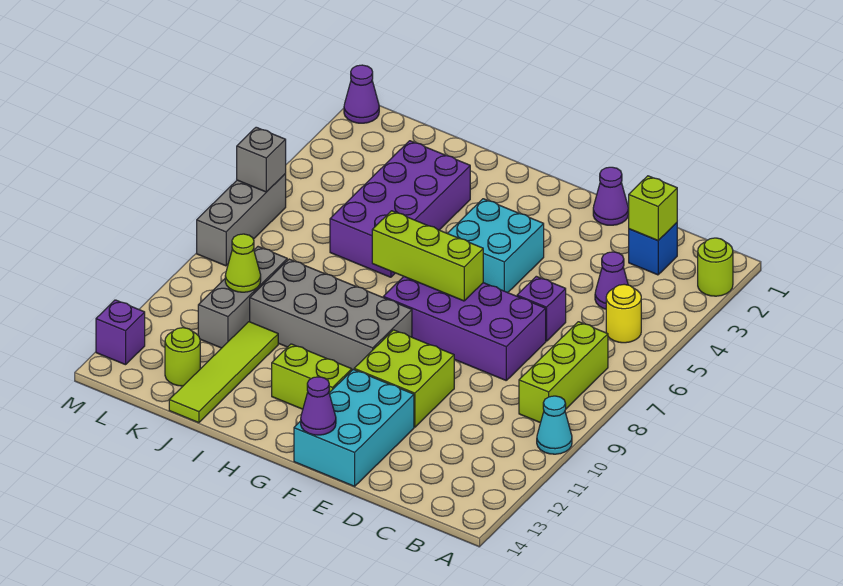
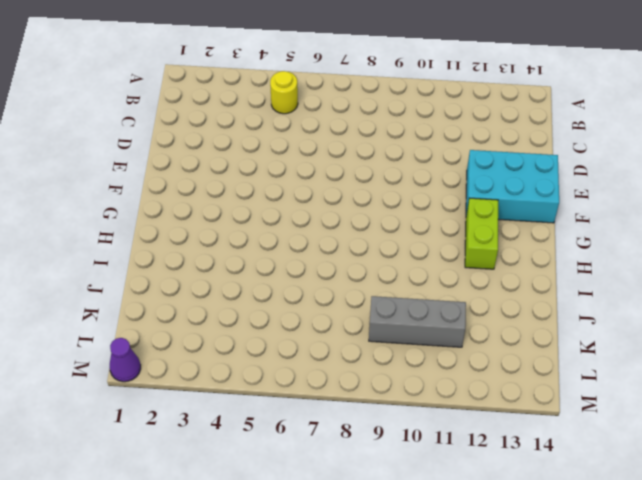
none -> lime 1x1 round brick [698,238,733,296]
none -> cyan 1x1 cone [537,396,572,454]
none -> lime 1x3 brick [519,322,608,423]

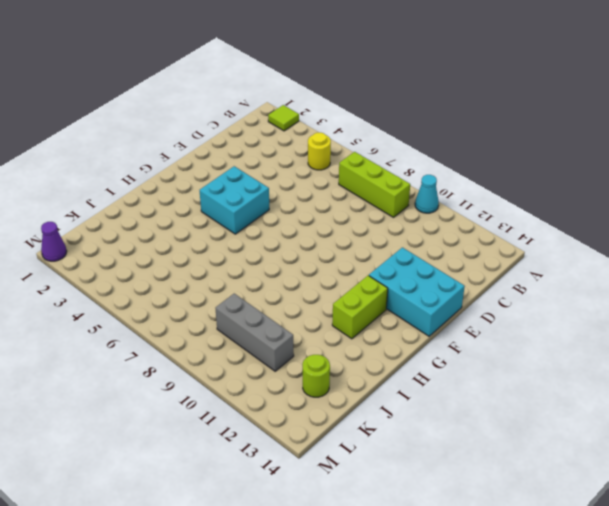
lime 1x1 tile [268,105,299,131] -> lime 1x1 round brick [698,238,733,296]
none -> blue 1x1 brick [629,223,677,275]
none -> purple 1x1 cone [595,252,628,309]
none -> purple 1x1 brick [517,276,566,341]

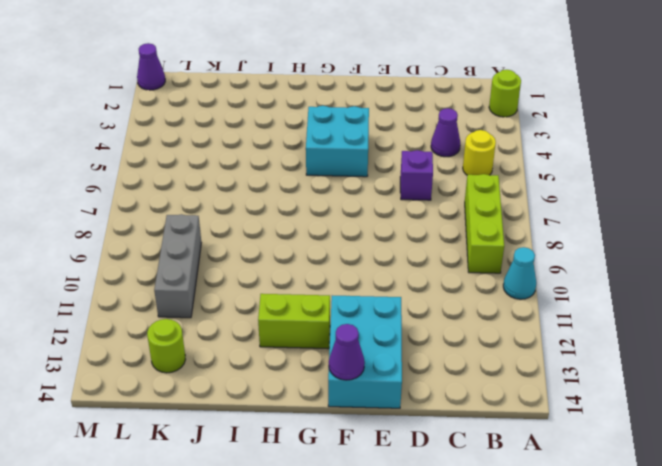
none -> blue 1x1 brick [629,223,677,275]
none -> purple 2x4 brick [383,277,546,380]
none -> purple 1x1 cone [593,167,628,225]

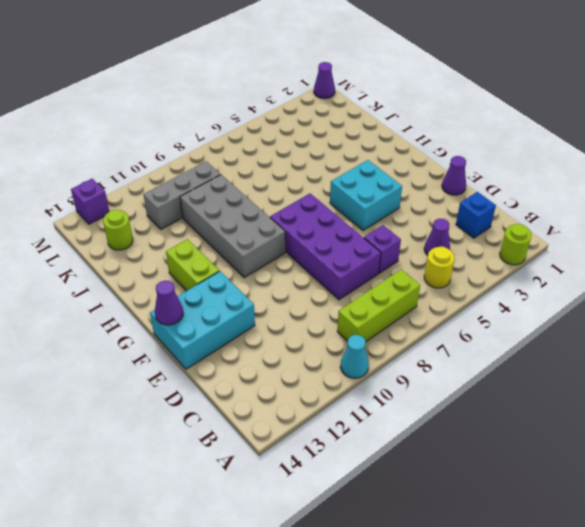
none -> lime 2x2 brick [354,330,454,427]
none -> purple 2x4 brick [330,141,470,277]
none -> lime 1x4 tile [169,322,278,423]

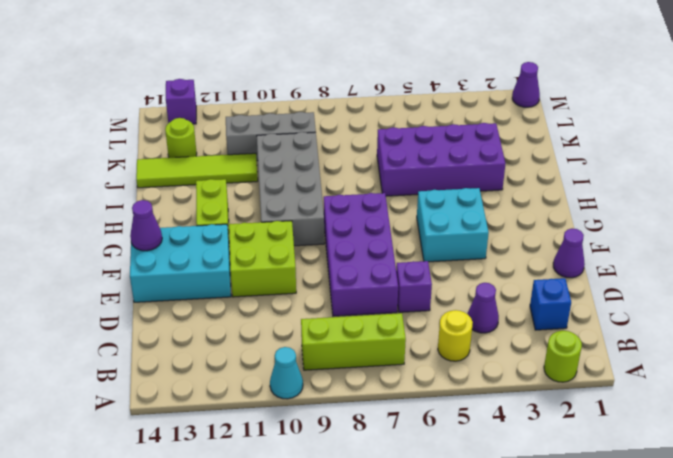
none -> grey 1x3 brick [197,174,286,266]
none -> lime 1x1 brick [628,176,677,240]
none -> lime 1x3 brick [372,211,483,301]

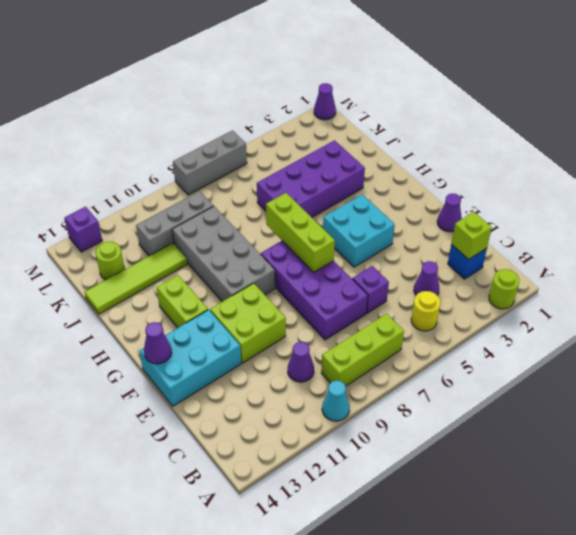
purple 1x1 cone [288,342,314,382] -> none
none -> lime 1x1 cone [225,234,261,292]
none -> grey 1x1 brick [237,127,286,192]

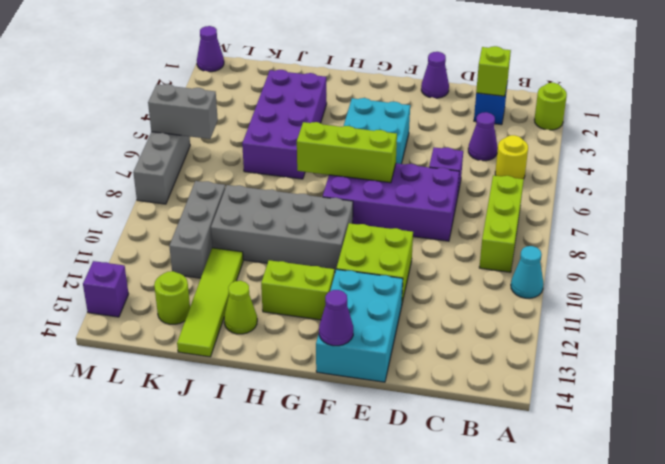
lime 1x1 cone [224,281,257,334] -> lime 1x1 cone moved to [225,234,261,292]
grey 1x2 brick [148,84,218,139] -> grey 1x1 brick [237,127,286,192]

